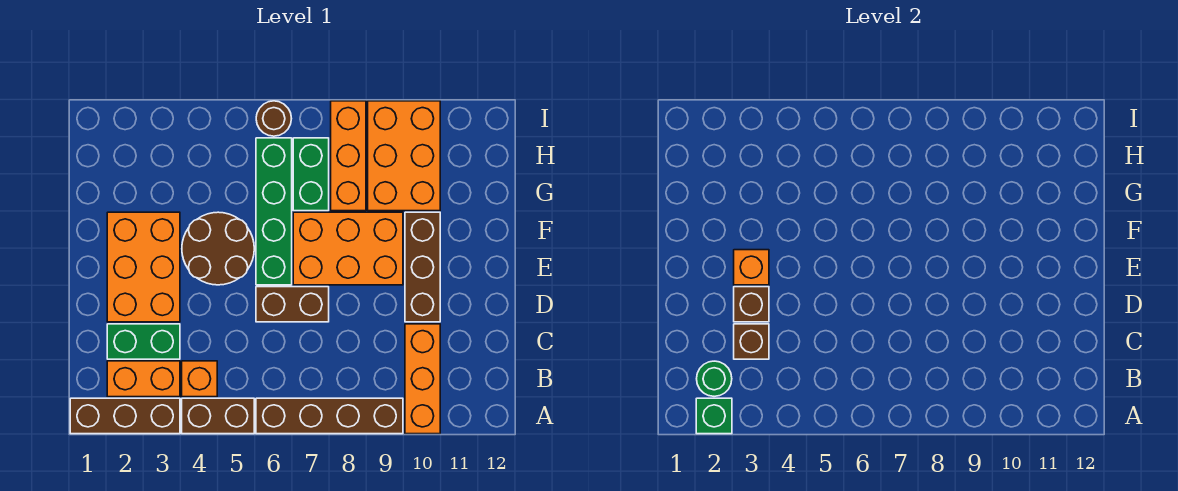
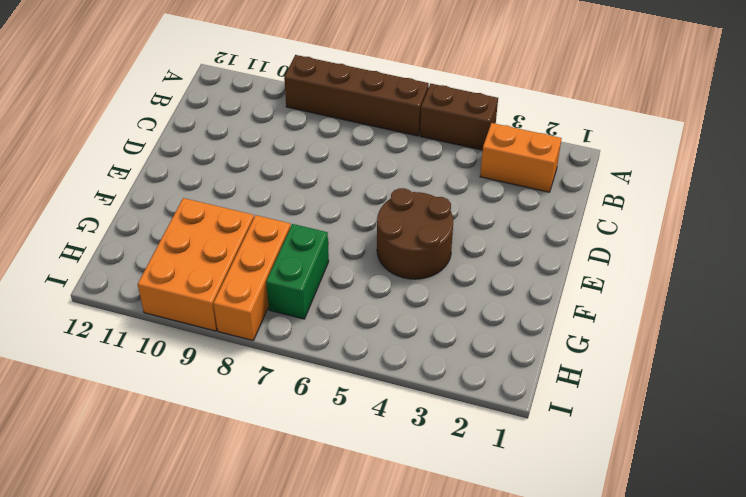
none -> brown 1x3 brick [70,398,180,434]
none -> orange 1x3 brick [405,324,440,434]
none -> orange 1x1 brick [182,361,217,397]

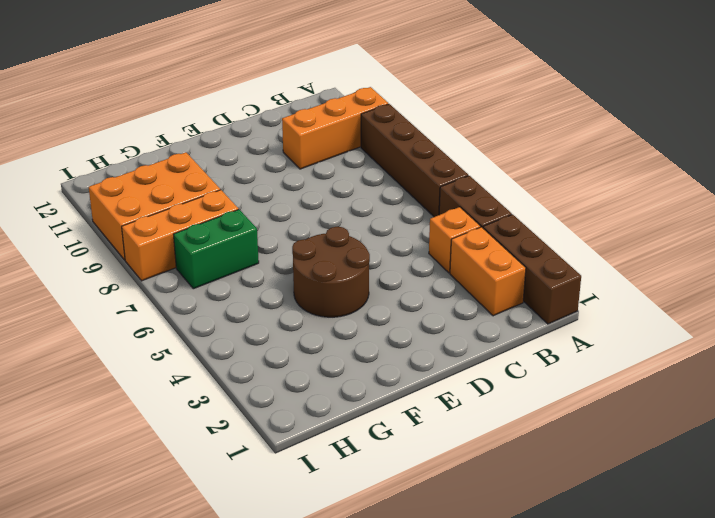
none -> green 1x2 brick [107,324,180,359]
none -> orange 2x3 brick [107,212,180,322]
none -> brown 1x2 brick [256,287,329,322]

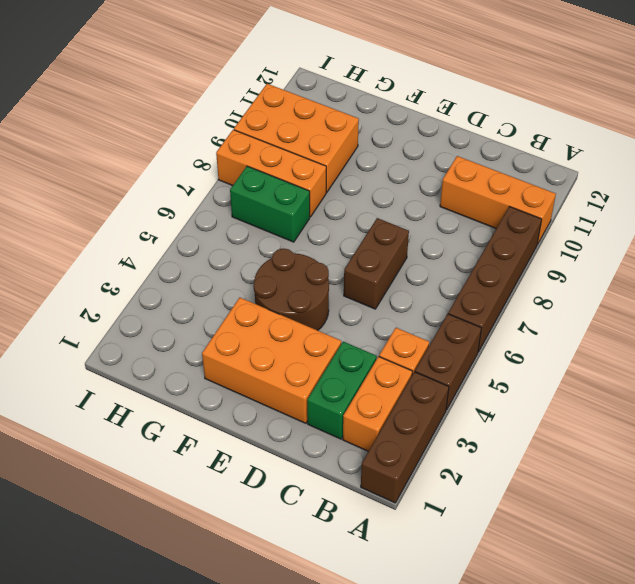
none -> brown 1x3 brick [405,212,440,322]
none -> green 1x4 brick [256,138,292,285]
none -> orange 2x3 brick [293,212,403,285]

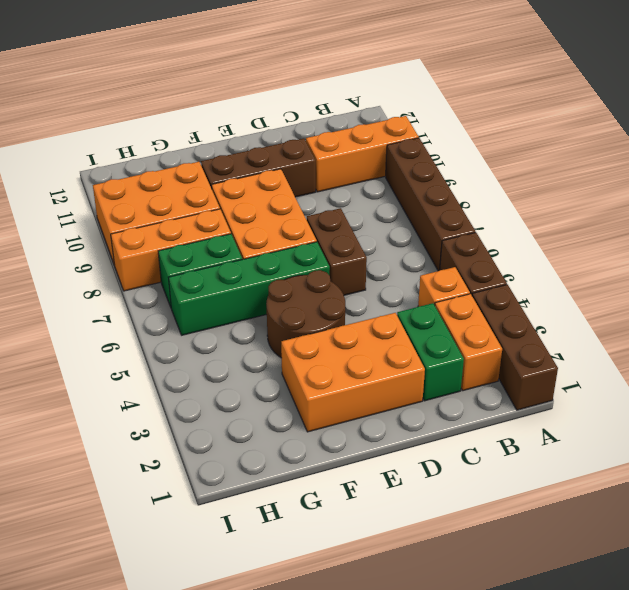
none -> brown 1x1 round brick [256,101,292,136]
none -> green 1x1 brick [696,398,732,434]
none -> green 1x1 round brick [697,361,732,396]

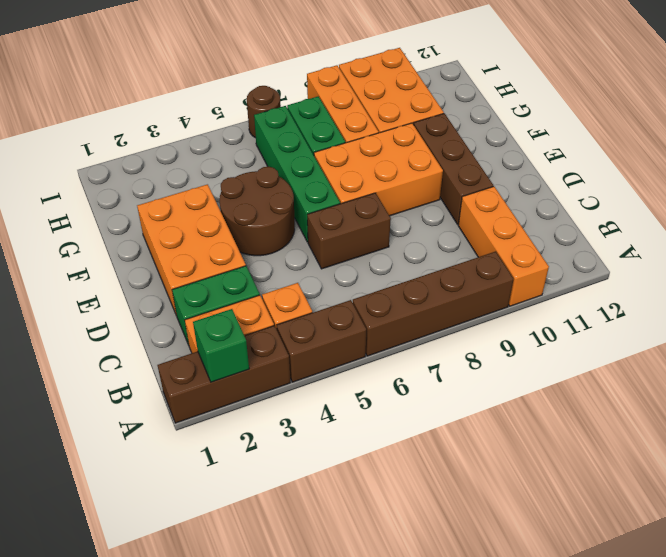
none -> green 1x1 round brick [697,361,732,396]
none -> brown 1x1 brick [734,324,769,359]
none -> brown 1x1 brick [734,287,769,322]

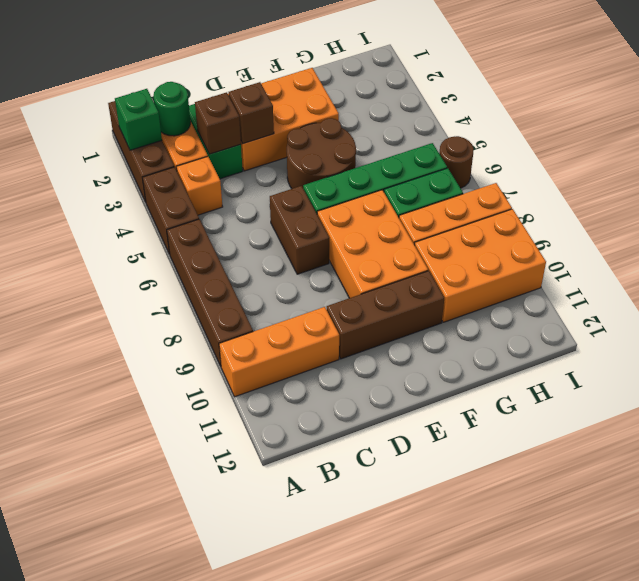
none -> orange 1x1 brick [734,250,769,285]

